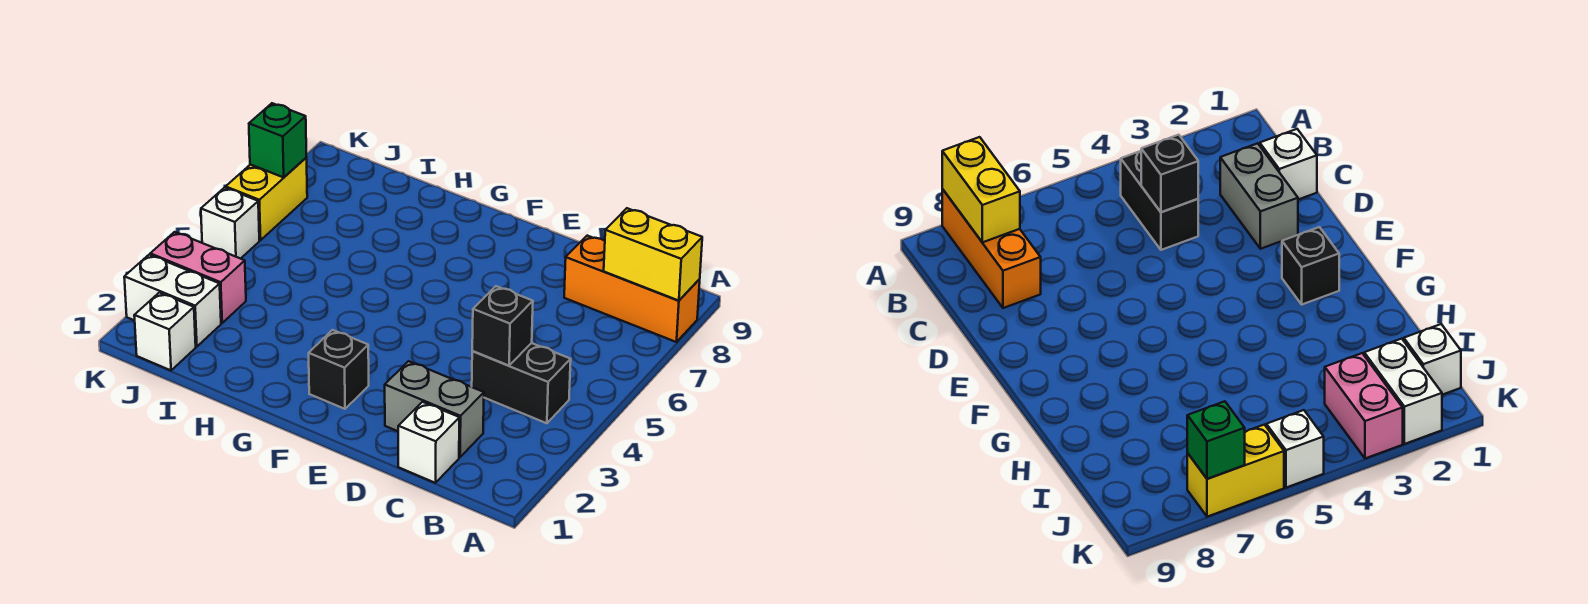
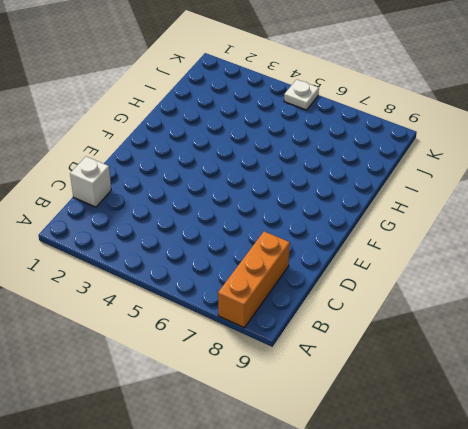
white 1x1 plate [284,79,319,110] -> white 1x1 brick [201,188,259,259]
none -> black 1x2 brick [472,343,571,423]
none -> grey 1x2 brick [385,361,484,457]
none -> black 1x1 brick [309,330,369,409]

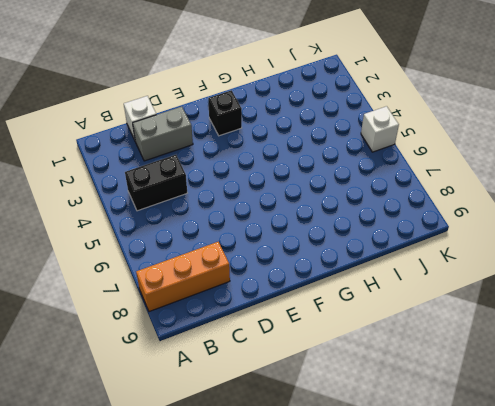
none -> white 1x1 brick [134,293,196,370]
none -> white 1x2 brick [124,255,221,347]
none -> pink 1x2 brick [150,232,246,323]

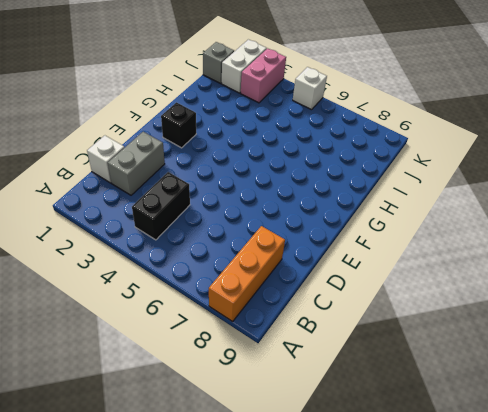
grey 1x1 brick [203,42,234,83] -> white 1x1 brick [134,293,196,370]
none -> yellow 1x2 brick [226,158,307,240]
none -> yellow 1x2 brick [604,208,702,301]
none -> black 1x1 brick [472,286,533,366]

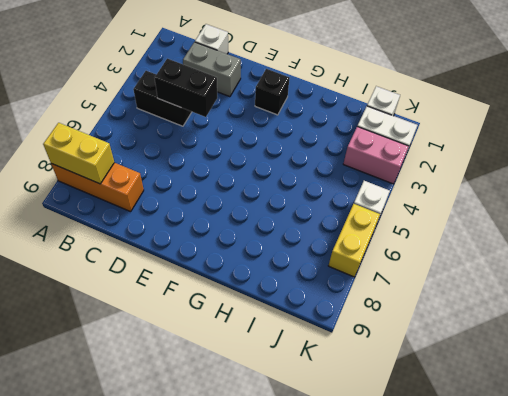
black 1x2 brick [155,59,217,117] -> black 1x1 brick [472,286,533,366]
none -> green 1x1 brick [249,103,306,177]

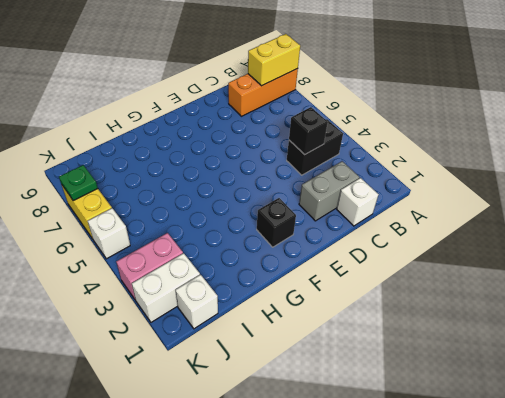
green 1x1 plate [59,165,98,201] -> green 1x1 brick [249,103,306,177]

